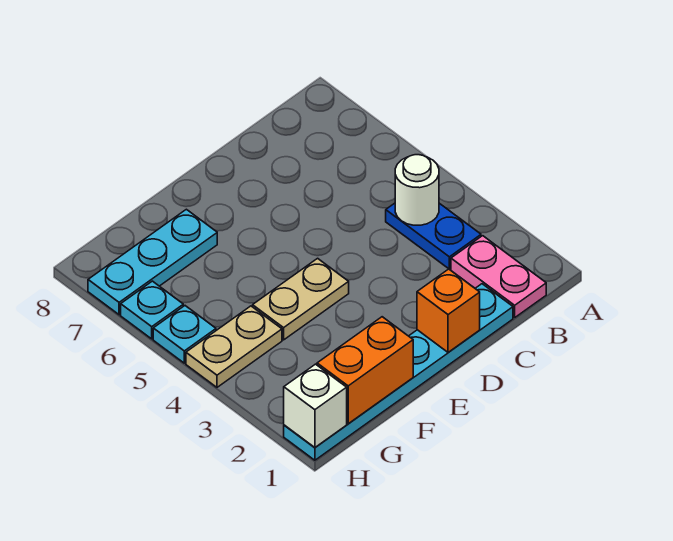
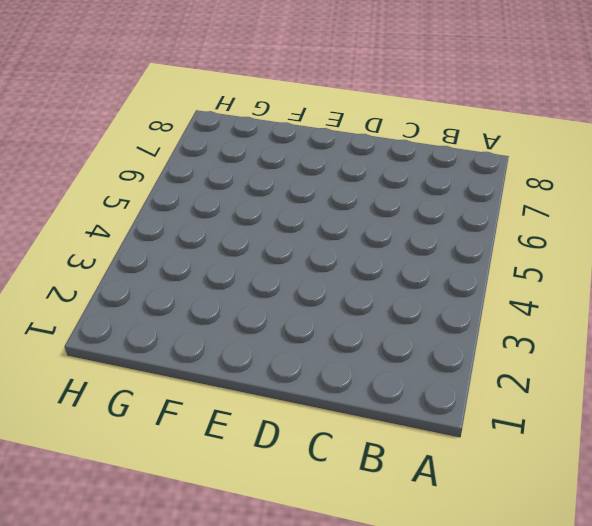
none -> pink 1x2 plate [451,236,546,317]
none -> blue 1x2 plate [386,203,481,269]
none -> cyan 1x6 plate [284,284,513,460]

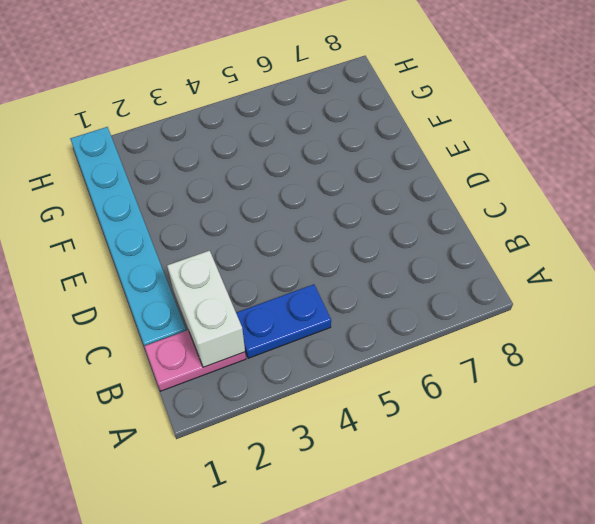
white 1x2 brick [167,251,245,367] -> none
none -> tan 1x2 plate [253,258,349,340]
none -> cyan 1x3 plate [88,209,217,315]
none -> tan 1x2 plate [186,306,282,387]

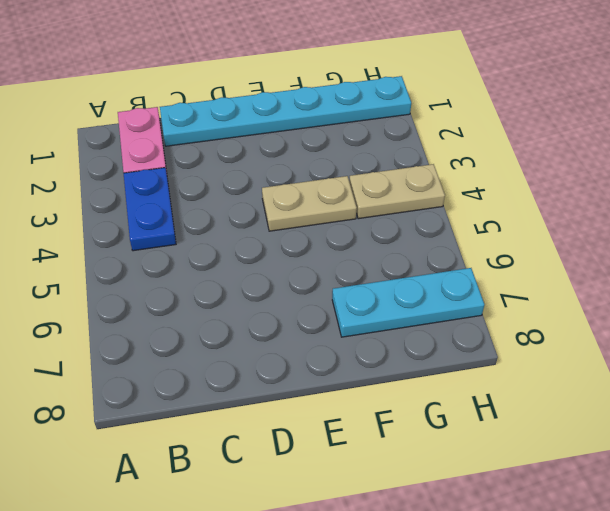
none -> cyan 1x1 plate [153,306,216,363]
none -> cyan 1x1 plate [121,281,183,339]
none -> white 1x1 round brick [395,155,439,225]

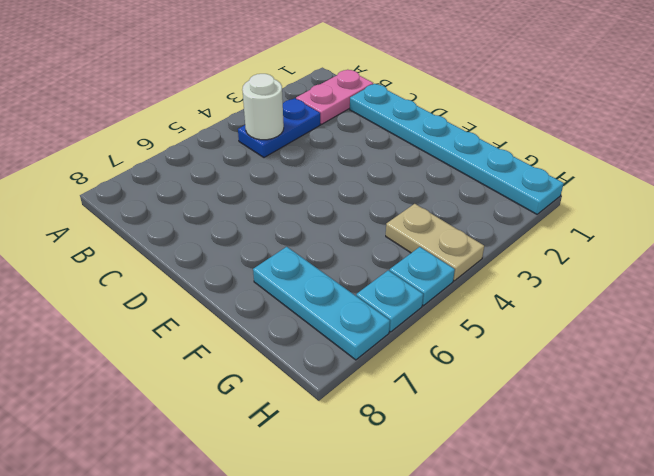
none -> tan 1x2 plate [253,258,349,340]
none -> orange 1x1 brick [417,269,480,352]
none -> orange 1x2 brick [317,317,413,424]

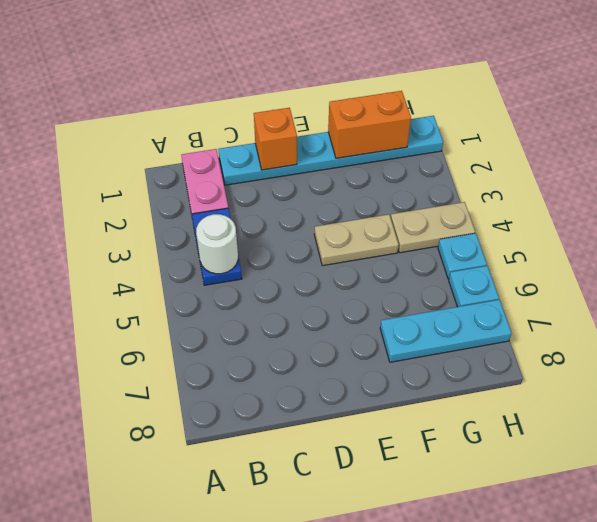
none -> white 1x1 brick [284,364,347,447]

